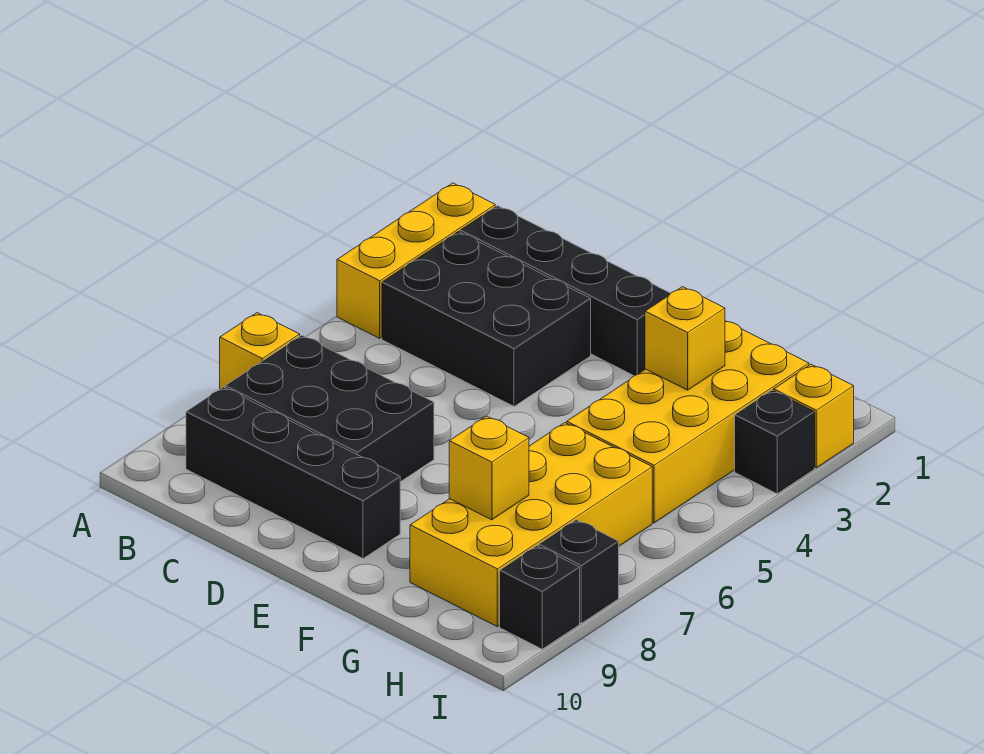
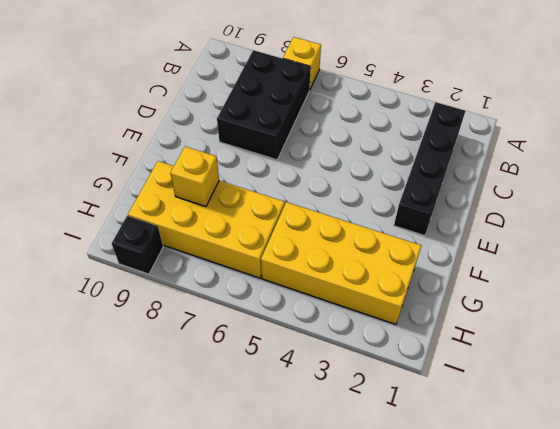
none -> yellow 1x3 brick [337,183,495,338]
none -> black 2x3 brick [382,232,591,406]
none -> black 1x4 brick [186,387,400,559]

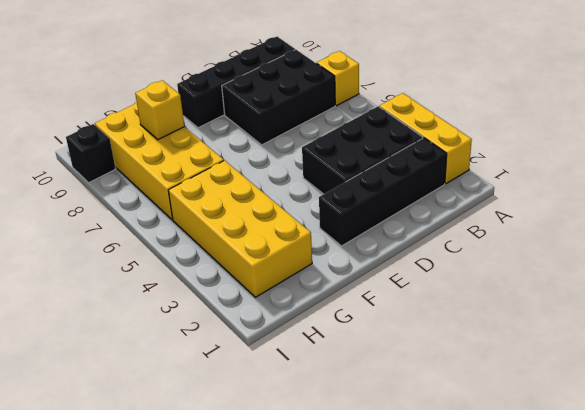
none -> yellow 1x1 brick [774,364,854,468]
none -> black 1x1 brick [735,390,815,494]
none -> black 1x1 brick [539,520,619,623]

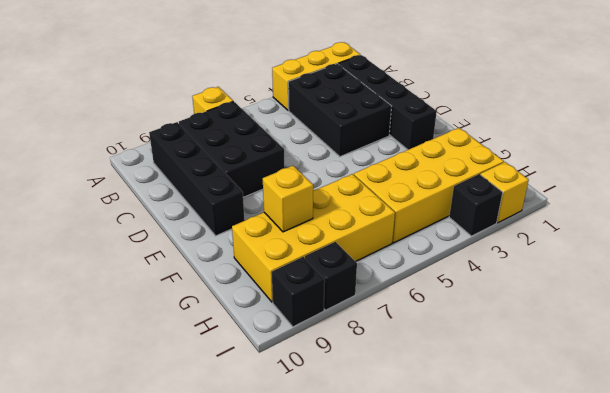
none -> yellow 1x1 brick [645,287,725,390]

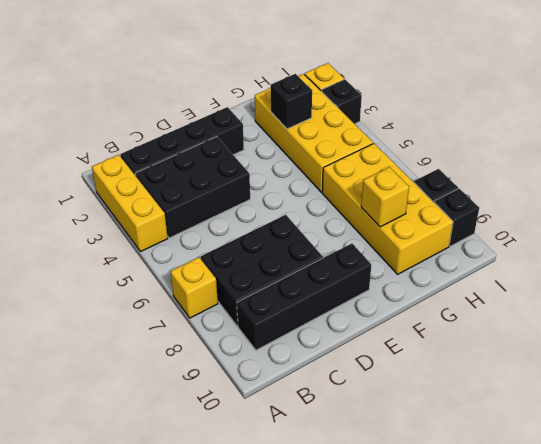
black 1x1 brick [271,74,312,129] -> yellow 1x1 brick [645,287,725,390]

